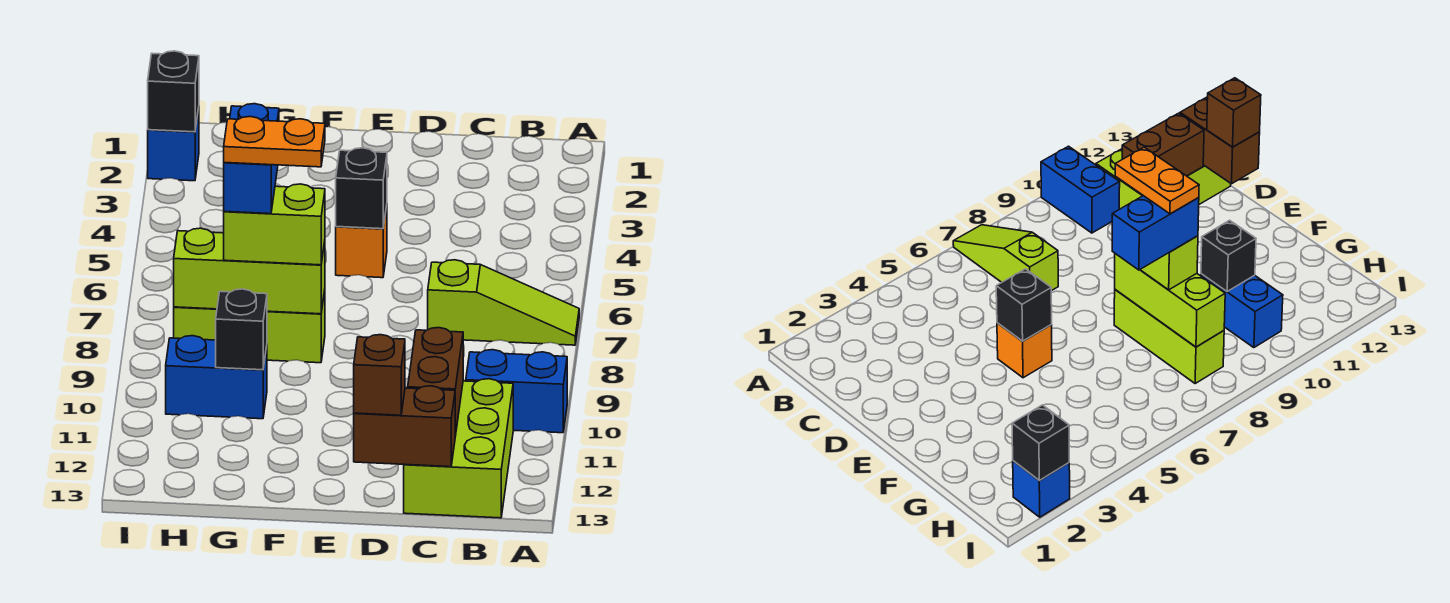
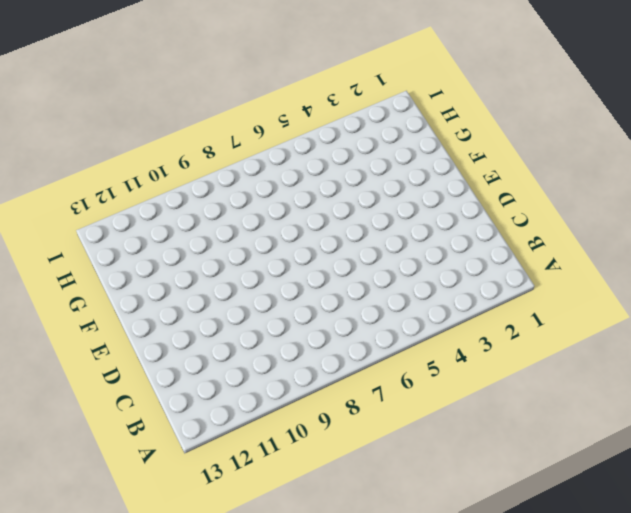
none -> lime 1x3 slope [428,260,579,345]
none -> blue 1x2 brick [466,350,567,433]
none -> lime 2x3 brick [404,379,513,518]

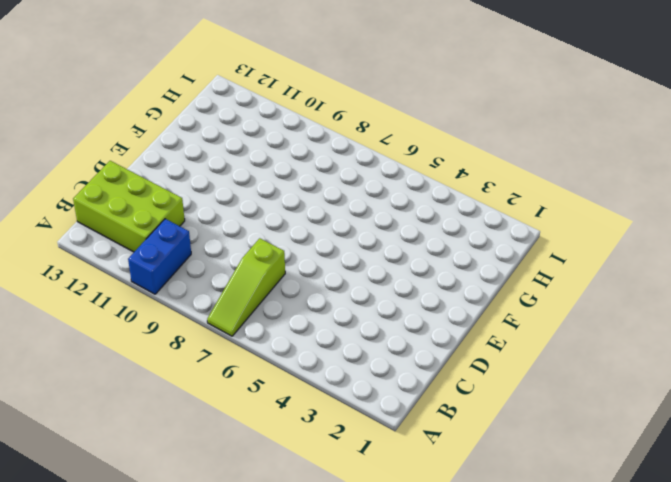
none -> orange 1x1 brick [336,206,387,278]
none -> lime 1x3 brick [174,291,325,363]
none -> blue 1x2 brick [166,336,267,419]

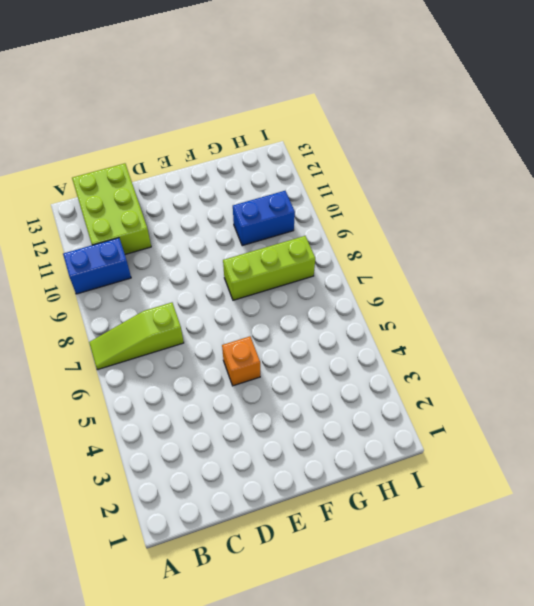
none -> blue 1x1 brick [148,108,199,181]
none -> brown 1x2 brick [408,328,463,436]
none -> brown 1x2 brick [354,386,455,467]

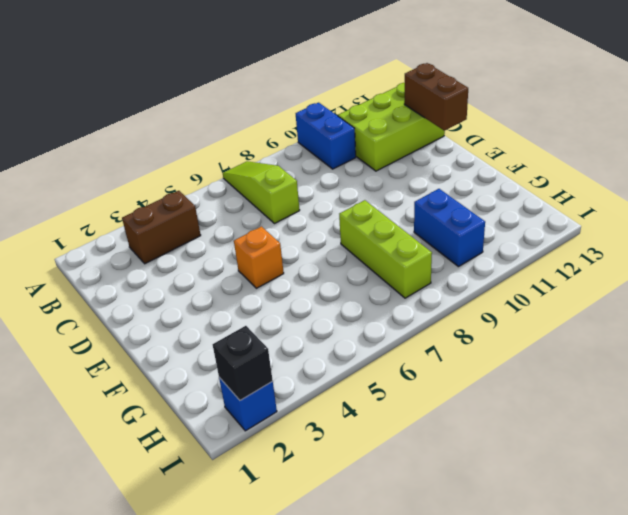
brown 1x2 brick [122,191,201,264] -> brown 1x2 brick moved to [408,328,463,436]
none -> black 1x1 brick [336,148,387,229]
none -> lime 1x3 brick [174,228,325,314]
none -> black 1x1 brick [216,289,267,370]

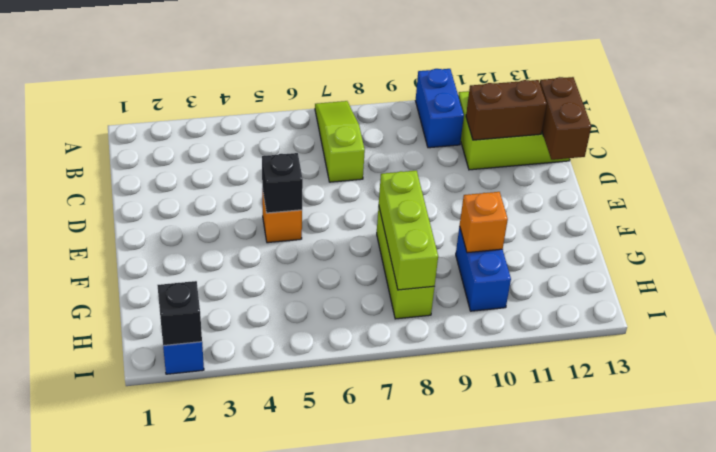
orange 1x1 brick [460,192,508,253] -> black 1x1 brick [216,289,267,370]
none -> brown 1x1 brick [354,335,405,415]
none -> lime 1x2 brick [224,184,325,265]
none -> blue 1x2 brick [224,104,279,214]

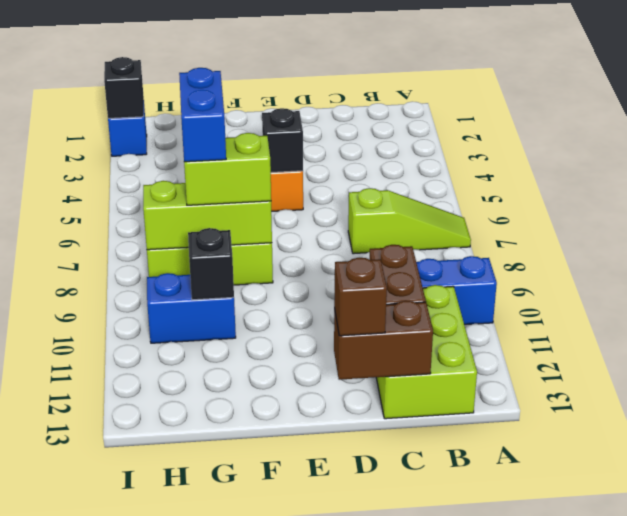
none -> orange 1x2 plate [224,117,325,167]

